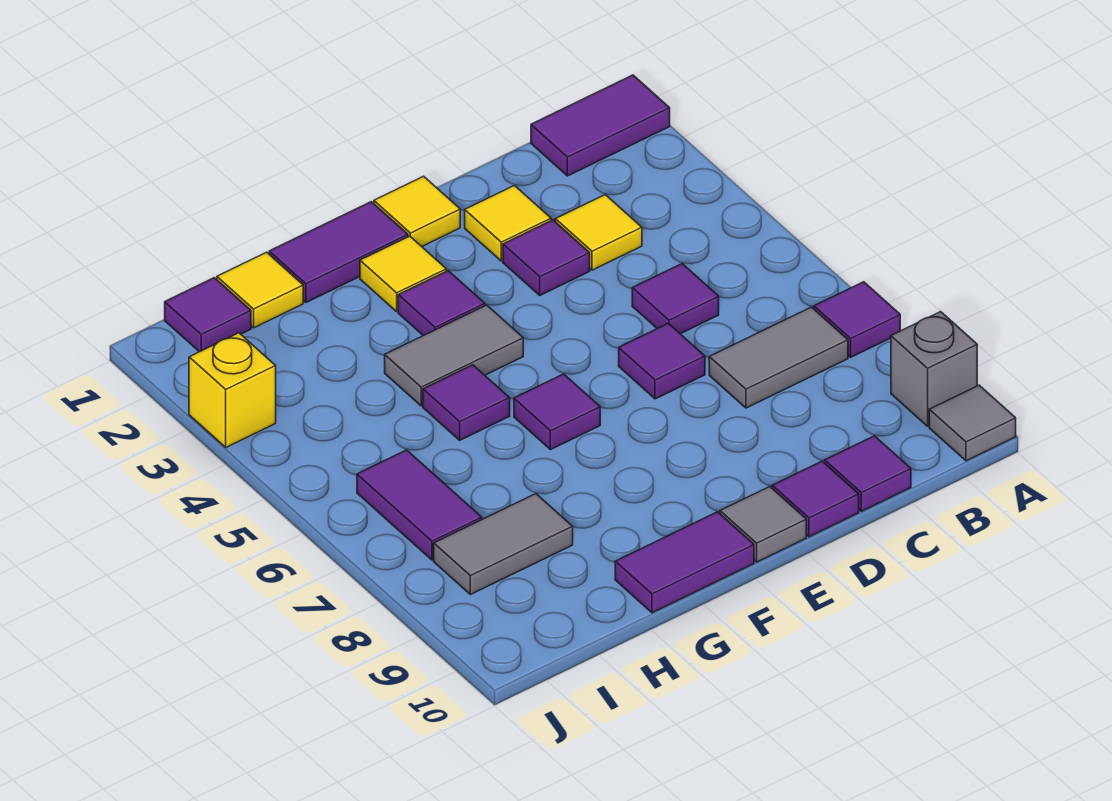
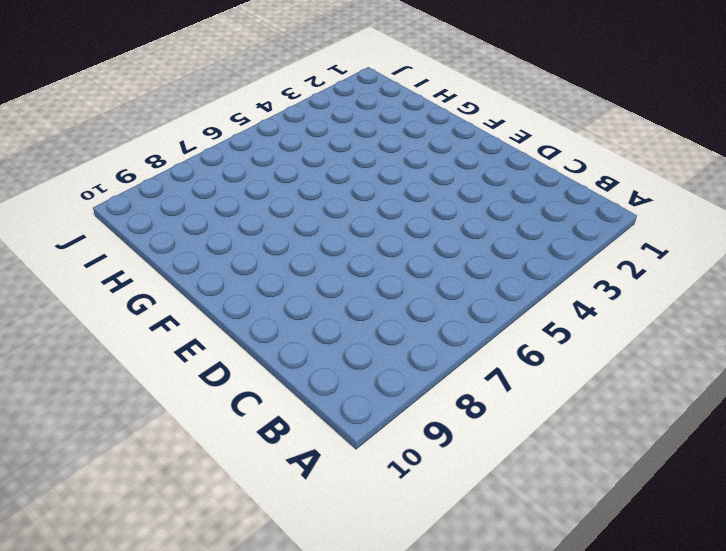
none -> purple 1x2 tile [531,75,670,176]
none -> purple 1x1 tile [814,282,900,357]
none -> grey 1x1 brick [891,312,977,426]

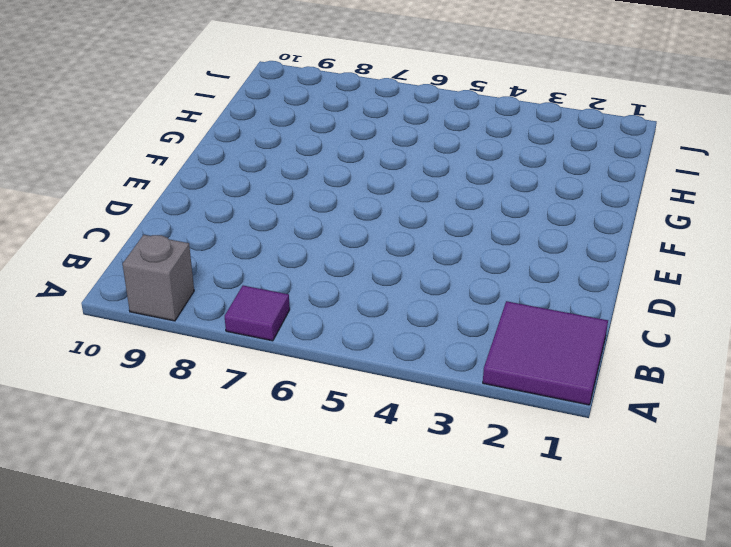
purple 2x2 tile [483,301,608,405] -> purple 1x2 tile [531,75,670,176]
none -> grey 1x1 tile [929,385,1016,461]
none -> grey 1x2 tile [709,307,848,408]
none -> yellow 1x1 tile [555,195,642,270]

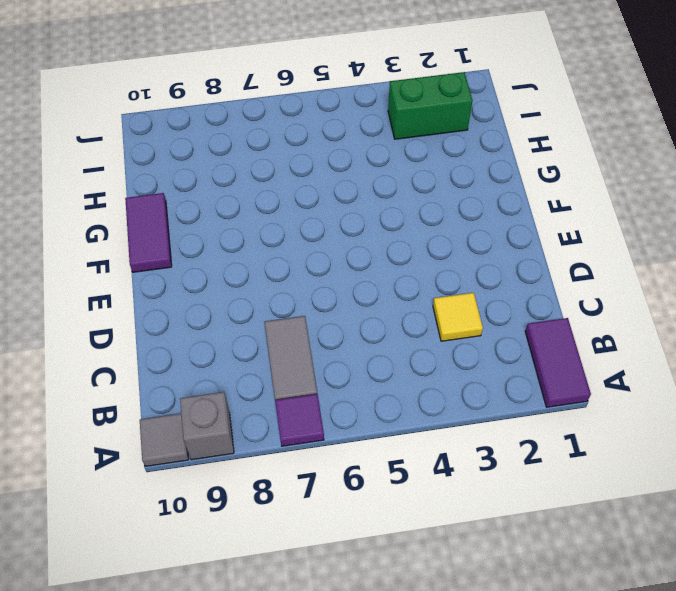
green 1x2 brick [388,72,473,139] -> none
none -> purple 1x1 tile [632,264,719,334]
none -> purple 1x1 tile [825,436,911,511]
none -> yellow 1x1 tile [465,186,551,261]

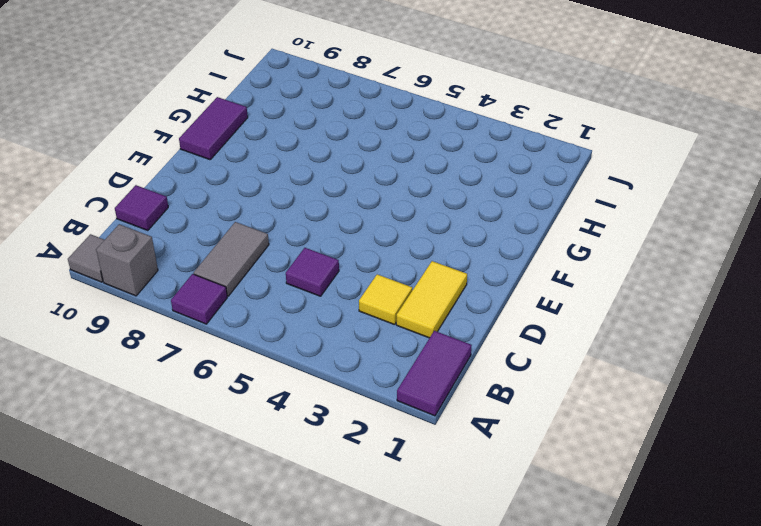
yellow 1x2 tile [396,261,467,338] -> yellow 1x1 tile [465,186,551,261]
none -> purple 1x1 tile [503,220,590,295]
none -> purple 1x1 tile [619,323,705,399]
none -> purple 1x1 tile [772,461,859,537]

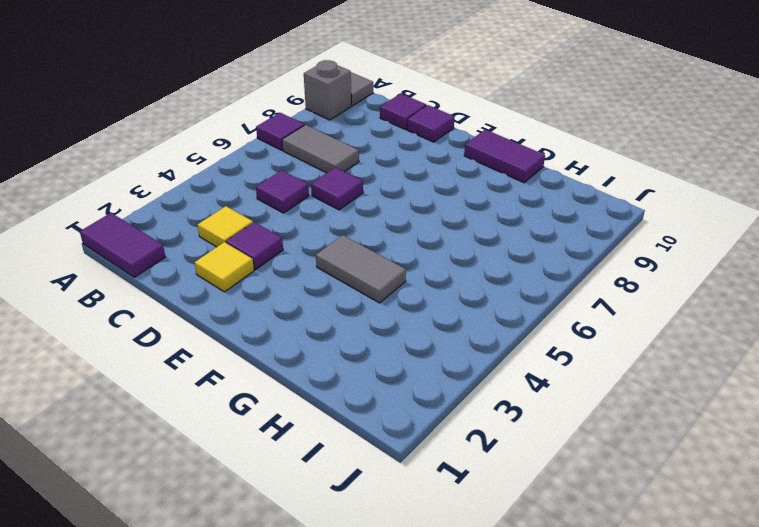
none -> yellow 1x1 tile [374,176,460,246]
none -> grey 1x1 tile [720,487,806,562]
none -> purple 1x2 tile [269,202,408,302]

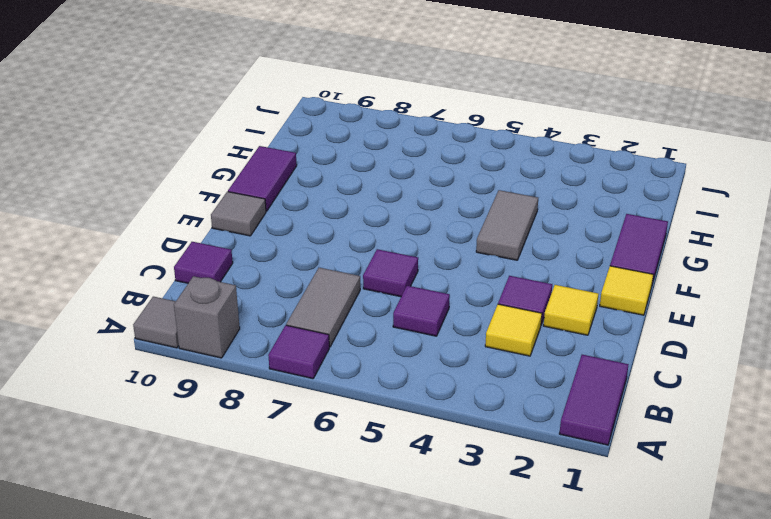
none -> purple 1x1 tile [772,461,859,537]
none -> yellow 1x1 tile [360,236,446,312]
none -> purple 1x1 tile [398,271,485,336]

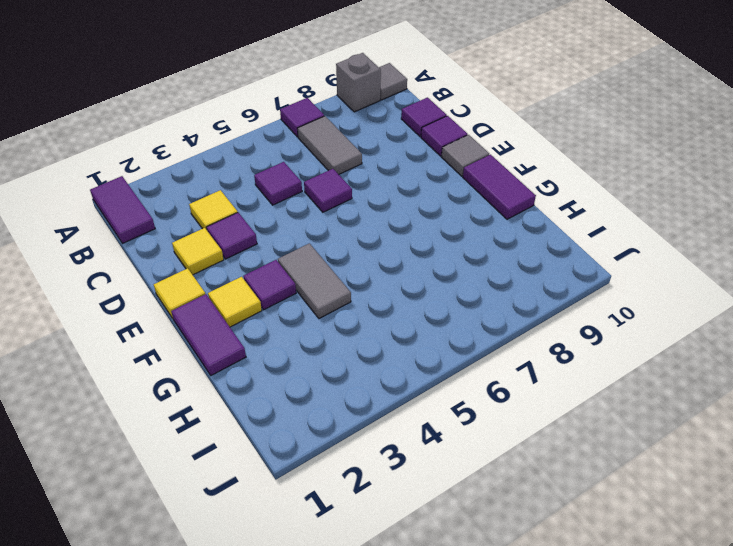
none -> purple 1x1 tile [514,374,600,450]
none -> purple 1x1 tile [423,365,510,440]
none -> yellow 1x1 tile [217,252,303,328]

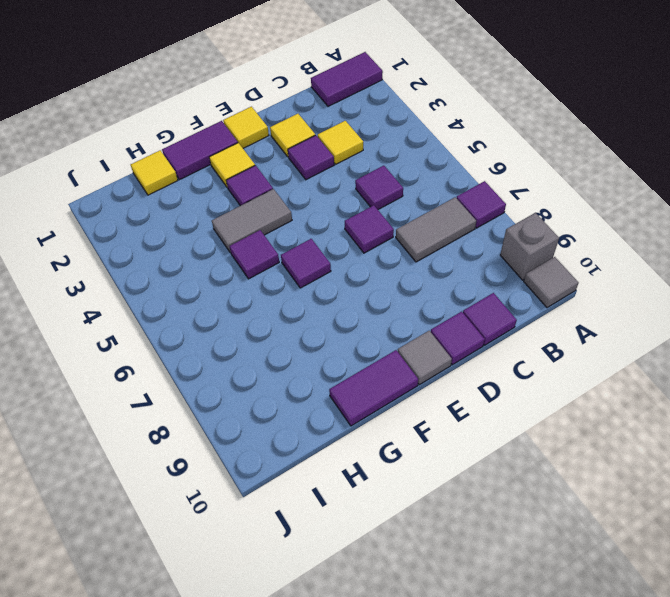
none -> grey 1x2 tile [434,494,573,595]
none -> purple 1x1 tile [165,278,251,352]
none -> purple 1x2 tile [357,450,482,560]

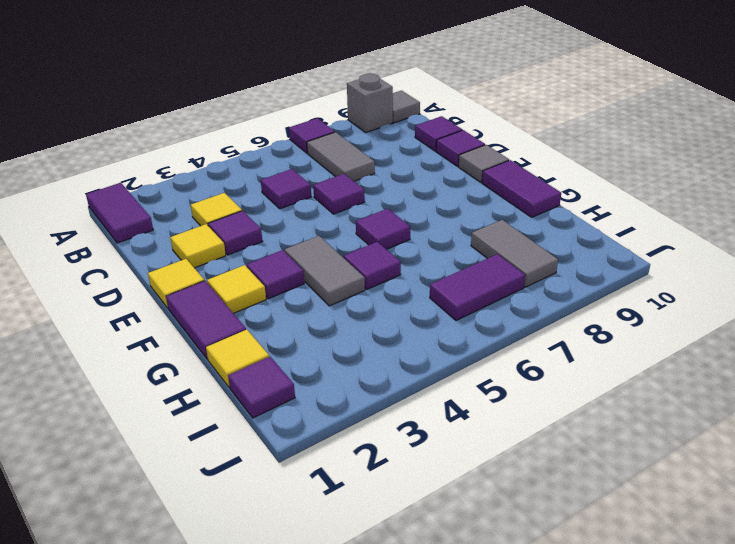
none -> yellow 1x1 brick [189,333,276,447]

